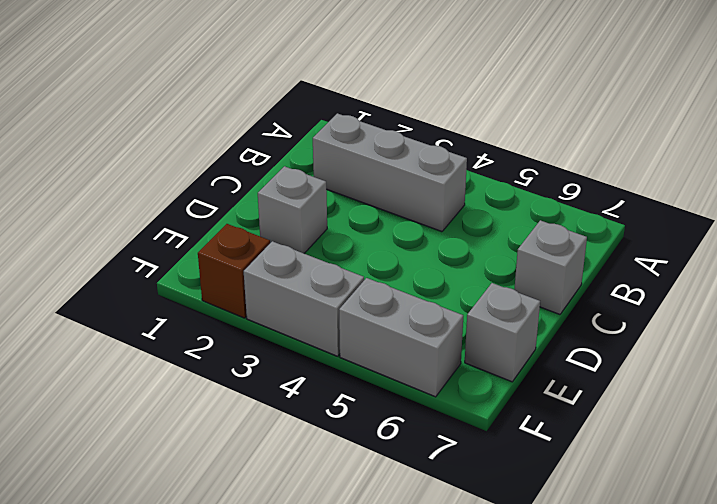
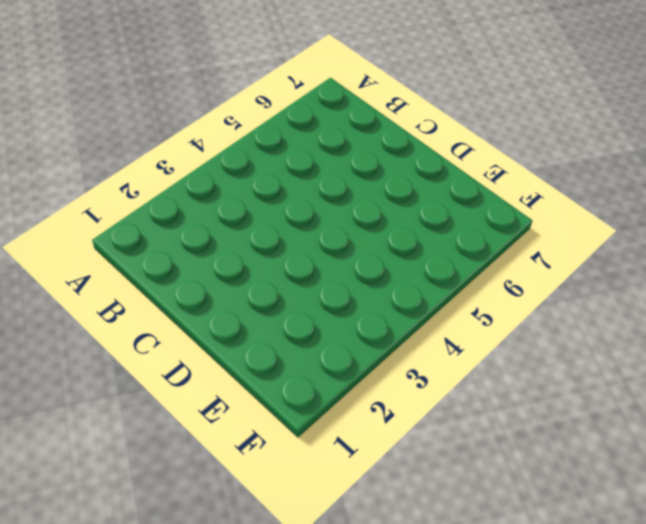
none -> grey 1x3 brick [313,113,467,232]
none -> grey 1x1 brick [514,220,587,314]

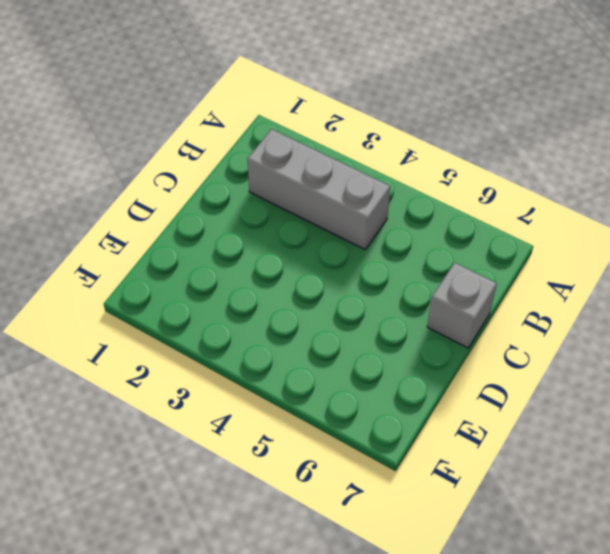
none -> grey 1x1 brick [258,166,327,253]
none -> grey 1x1 brick [465,283,540,382]

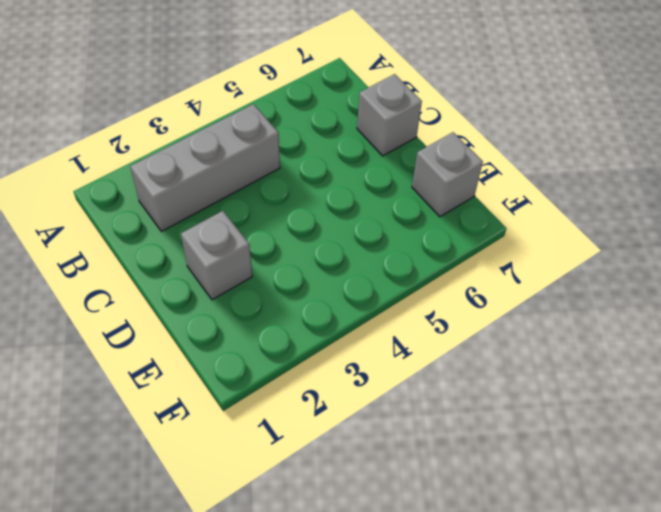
none -> brown 1x1 brick [198,224,270,318]
none -> grey 1x2 brick [244,241,364,356]

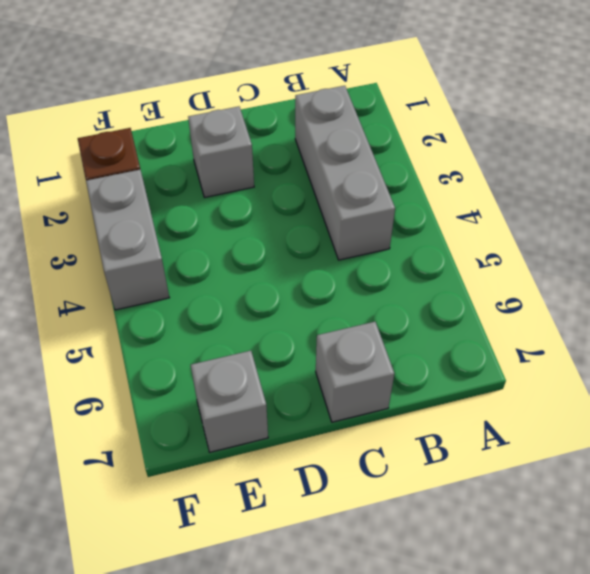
none -> grey 1x2 brick [339,278,463,397]

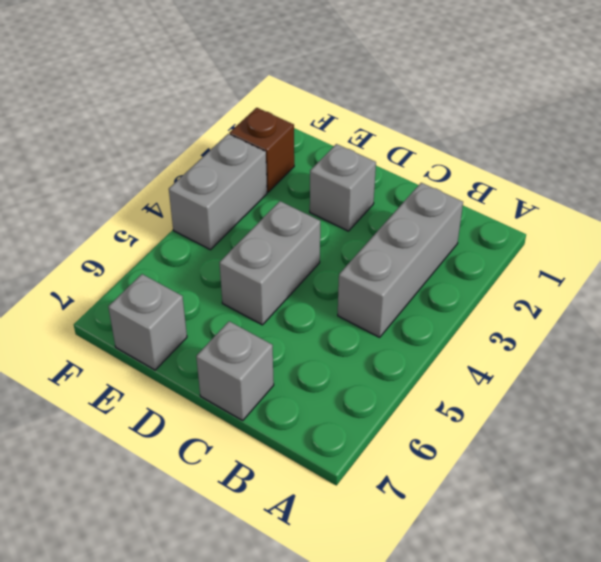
grey 1x2 brick [219,201,320,325] -> grey 1x2 brick moved to [339,278,463,397]

